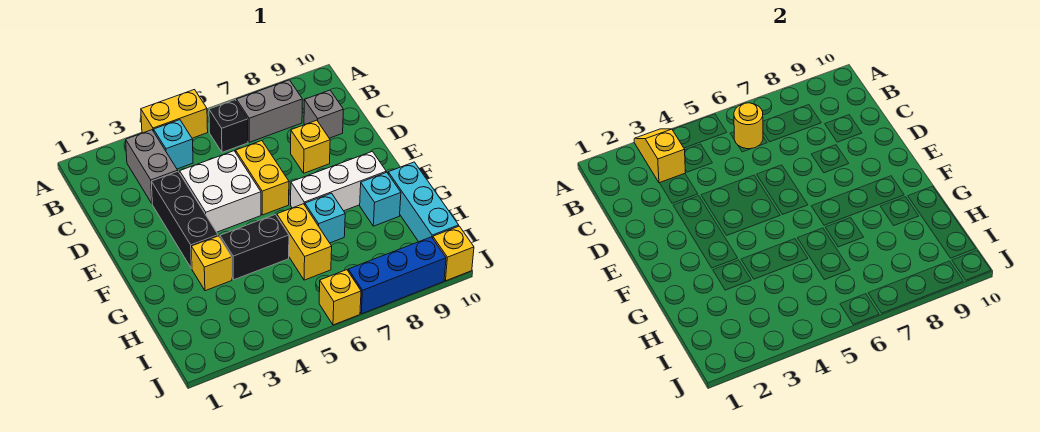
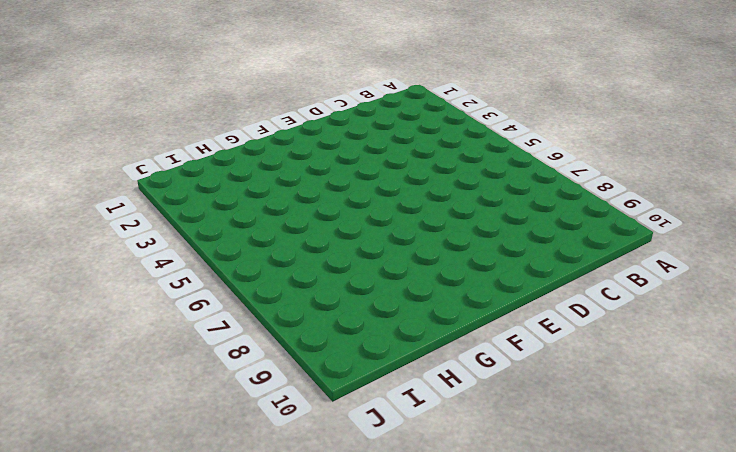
none -> yellow 1x2 brick [141,90,208,138]
none -> grey 1x2 brick [126,130,178,203]
none -> cyan 1x1 brick [154,120,193,169]

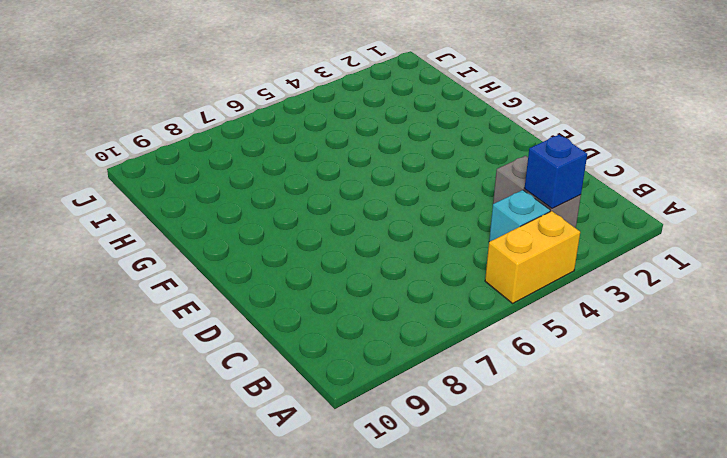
blue 1x1 brick [524,135,587,209] -> yellow 1x2 slope [634,129,686,183]
none -> black 1x1 brick [209,100,248,152]
none -> grey 1x2 brick [236,80,302,142]
none -> grey 1x1 brick [304,90,343,138]

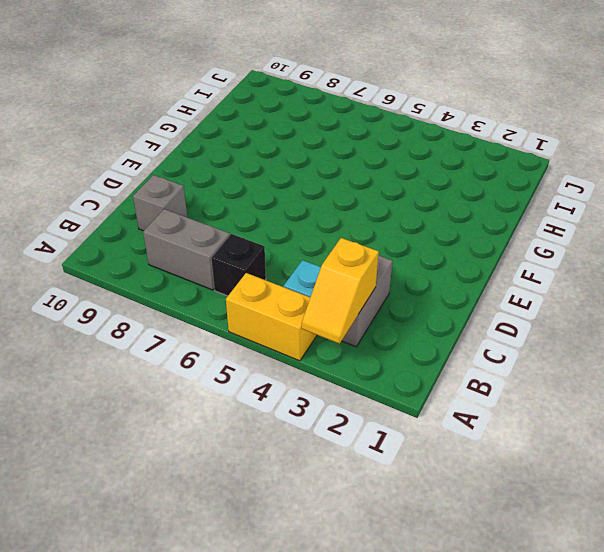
none -> black 1x3 brick [151,172,218,269]
none -> white 2x2 brick [180,151,261,232]
none -> yellow 1x2 brick [236,141,289,215]

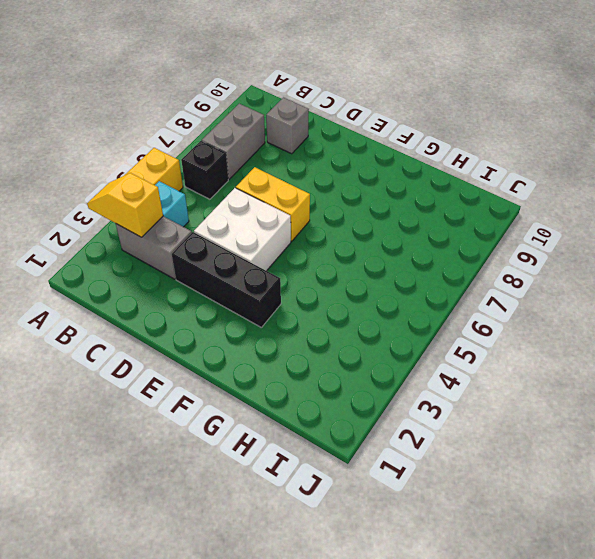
none -> yellow 1x1 brick [291,120,330,173]
none -> white 1x3 brick [291,151,386,211]
none -> yellow 1x1 brick [191,236,232,291]

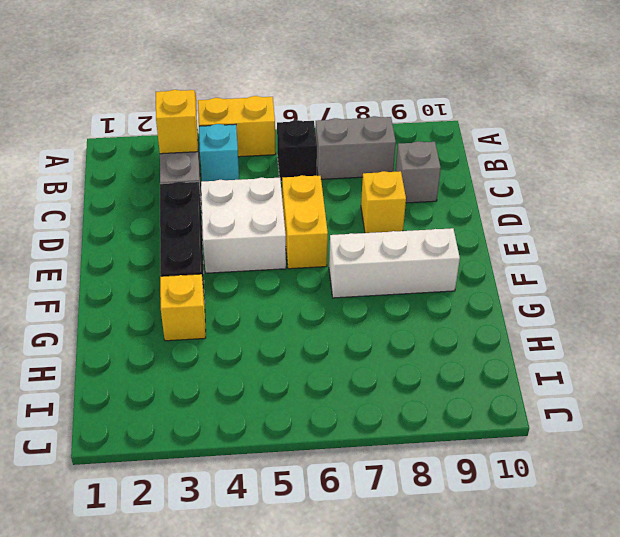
none -> black 1x2 brick [220,214,289,280]
none -> yellow 1x2 brick [277,204,332,280]
none -> cyan 1x1 brick [305,193,345,243]

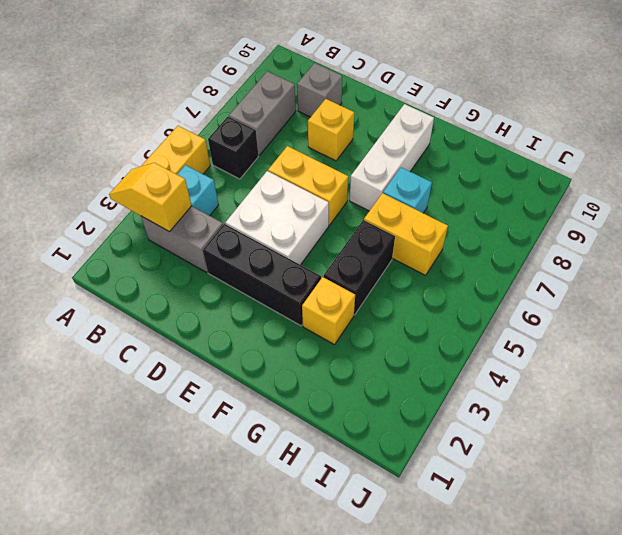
none -> cyan 1x1 brick [360,172,401,226]
none -> cyan 1x3 brick [388,162,459,242]
none -> yellow 1x1 brick [319,270,361,325]

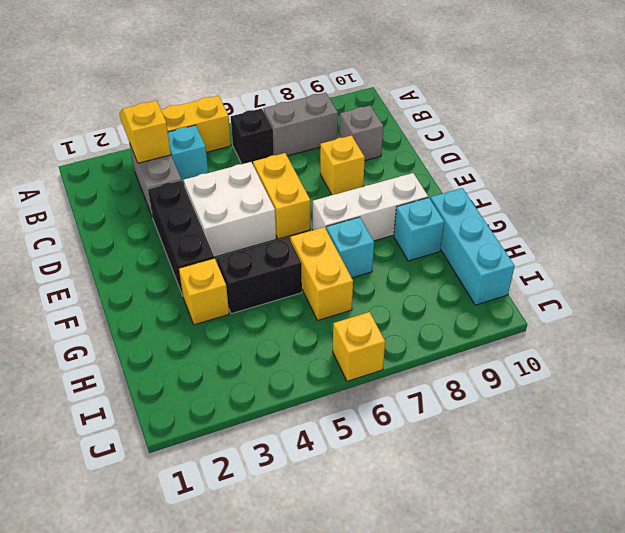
none -> blue 1x3 brick [348,237,446,314]
none -> yellow 1x1 brick [433,226,474,281]
none -> yellow 1x1 round brick [734,103,763,149]

